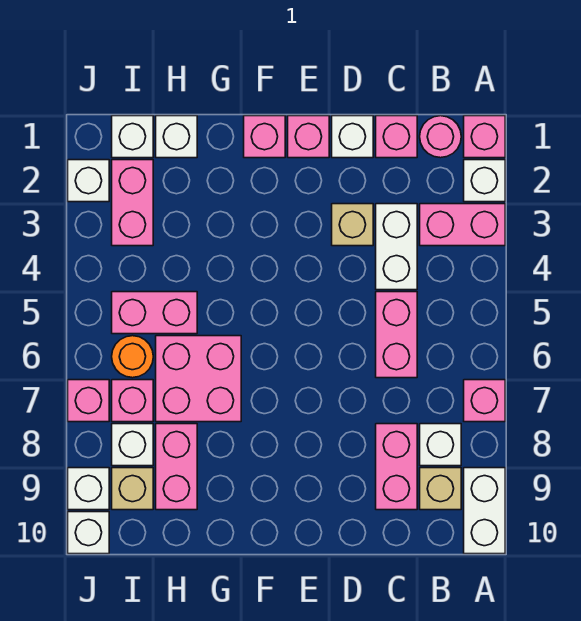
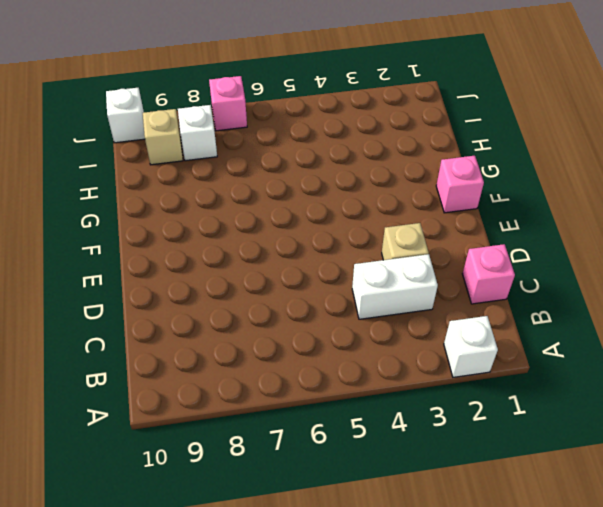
none -> pink 1x1 brick [464,116,505,158]
none -> pink 1x2 brick [420,204,505,246]
none -> pink 1x1 brick [464,380,505,422]
none -> white 1x2 brick [464,468,505,554]

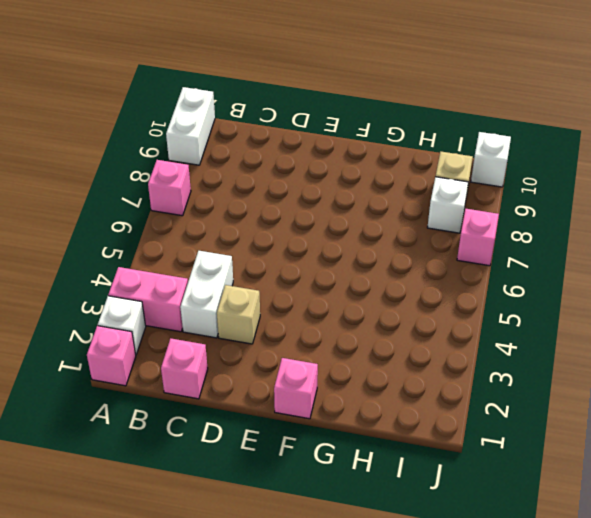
none -> pink 1x1 round brick [420,116,461,158]
none -> white 1x1 brick [420,424,461,466]
none -> tan 1x1 brick [420,468,461,510]
none -> pink 1x2 brick [376,292,417,378]

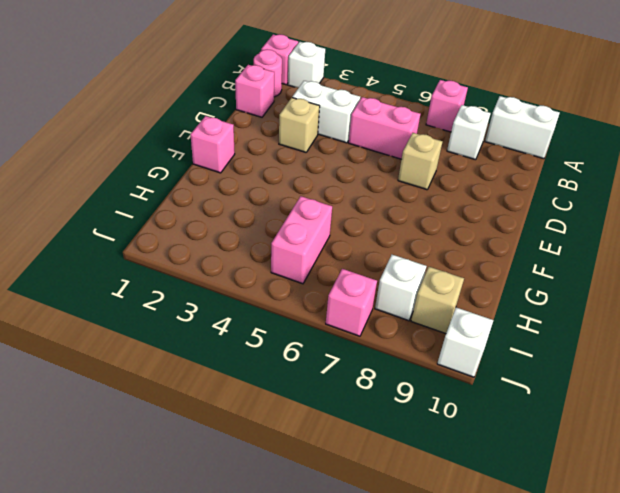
tan 1x1 brick [398,133,442,190] -> tan 1x1 brick moved to [420,468,461,510]
none -> pink 1x2 brick [420,204,505,246]
none -> pink 1x2 brick [376,424,417,510]
none -> white 1x1 brick [332,116,373,158]
none -> pink 1x1 brick [288,116,329,158]

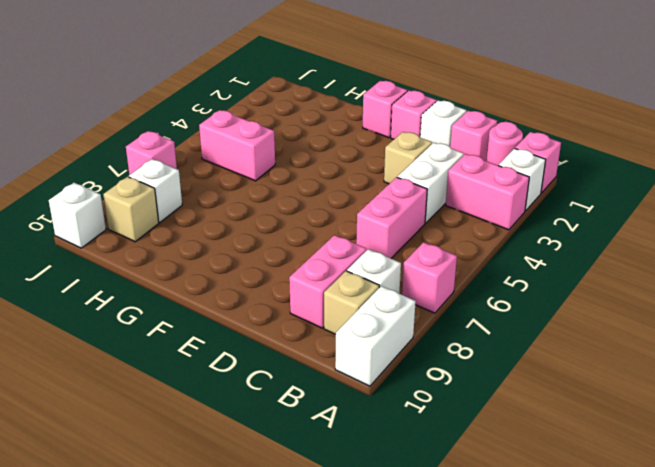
none -> pink 2x2 brick [156,336,241,422]
none -> white 1x1 brick [156,116,197,158]
none -> pink 1x2 brick [156,424,197,510]
none -> white 1x1 brick [112,116,153,158]

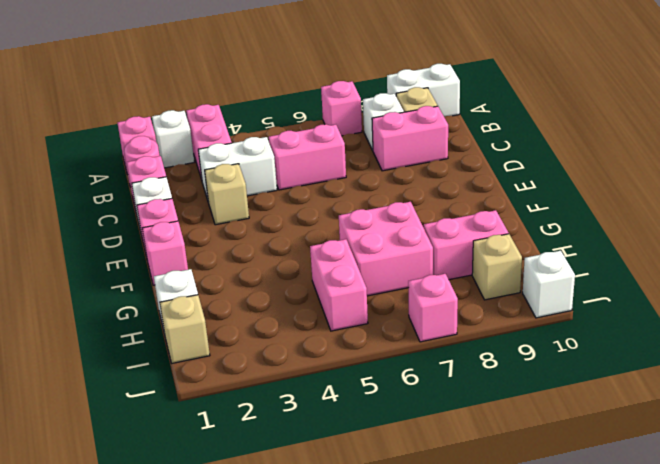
tan 1x1 brick [160,295,210,363] -> white 1x1 brick [112,116,153,158]
none -> pink 1x2 brick [112,160,153,246]
none -> orange 1x1 round brick [112,336,153,378]
none -> pink 1x1 brick [112,380,153,422]
none -> white 1x1 brick [112,424,153,466]

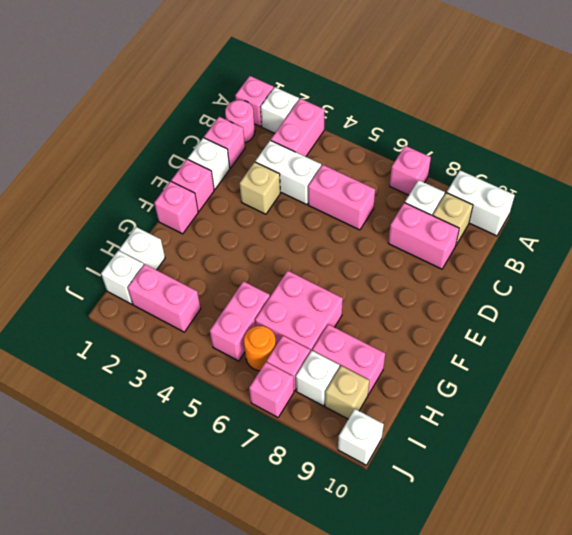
none -> white 1x1 brick [68,160,109,202]
none -> white 1x1 brick [68,468,109,510]

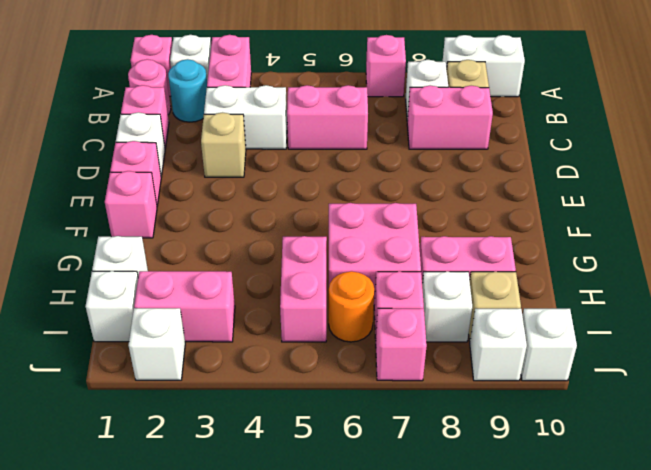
cyan 1x1 round brick [168,59,207,122] -> none

